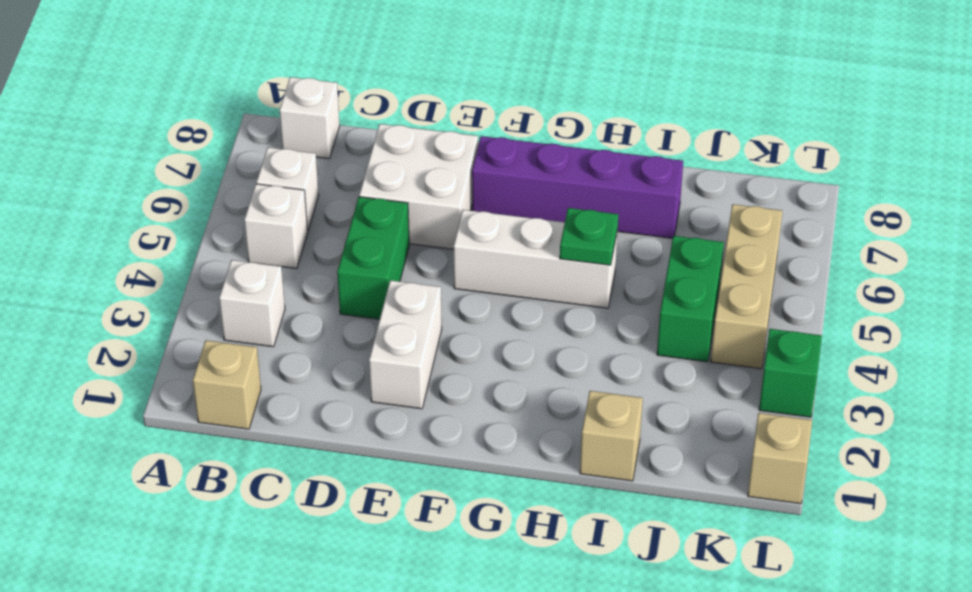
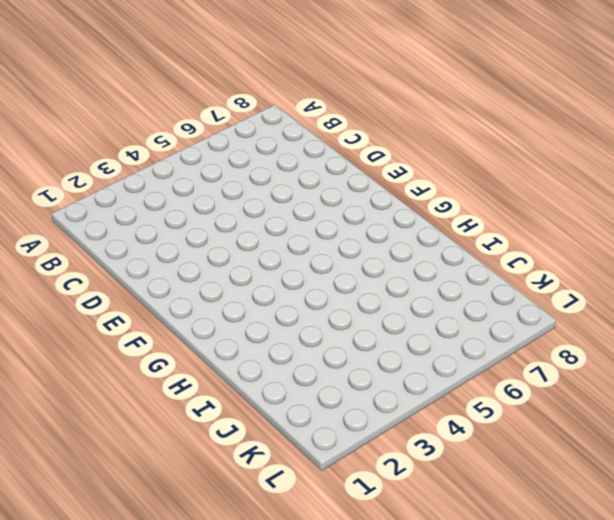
none -> tan 1x1 brick [193,340,261,429]
none -> white 1x1 brick [219,260,285,347]
none -> white 1x1 brick [244,184,308,269]

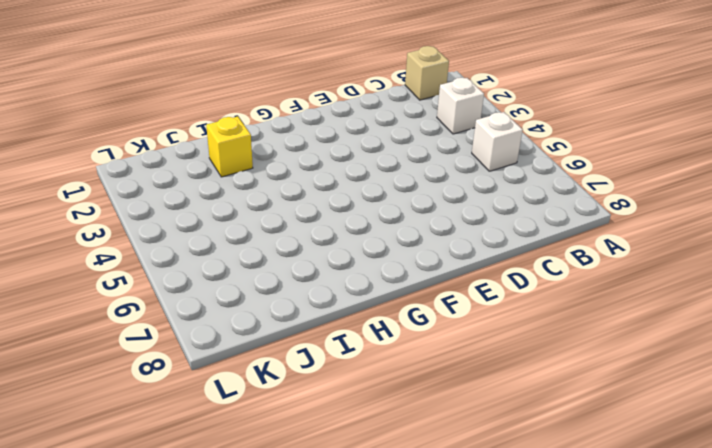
yellow 1x1 brick [206,116,253,177] -> none
none -> white 1x1 brick [256,147,319,230]
none -> white 1x1 brick [279,77,340,159]
none -> green 1x2 brick [337,197,409,319]

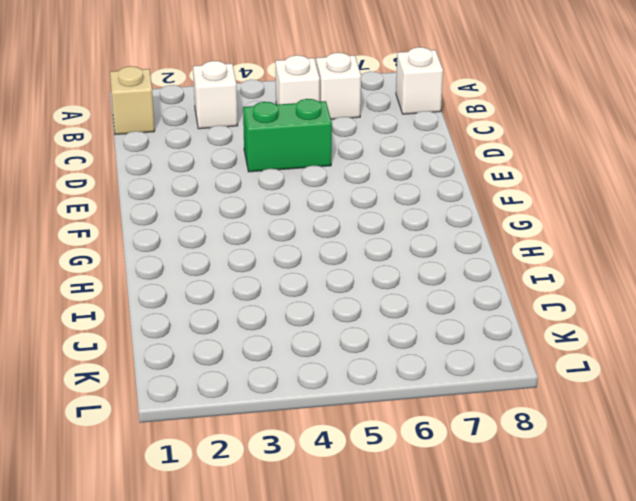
none -> white 2x2 brick [359,124,478,249]
none -> white 1x2 brick [369,280,442,409]
none -> white 1x3 brick [454,210,618,308]

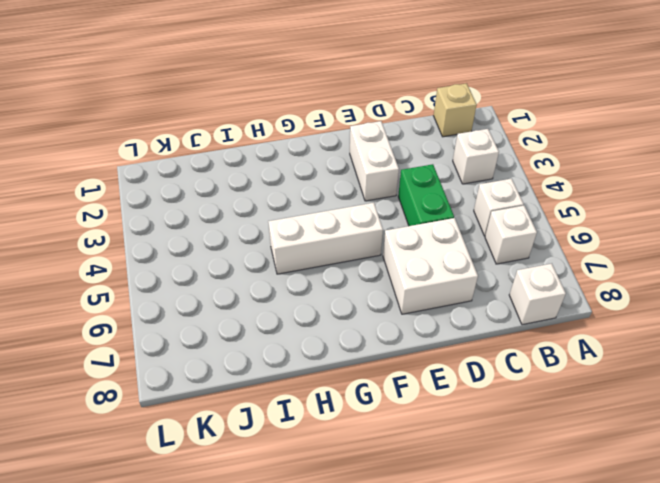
none -> purple 1x4 brick [472,136,683,238]
none -> tan 1x1 brick [580,391,643,481]
none -> green 1x2 brick [657,236,724,362]

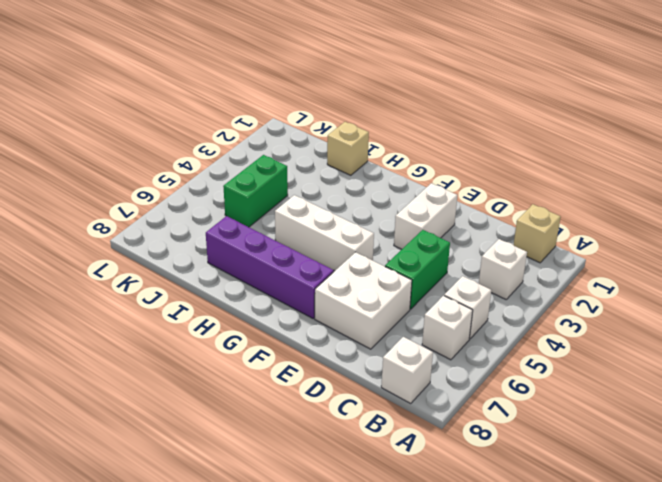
none -> tan 1x3 brick [711,204,782,369]
none -> tan 1x1 brick [748,413,812,504]
none -> green 1x1 brick [759,329,822,417]

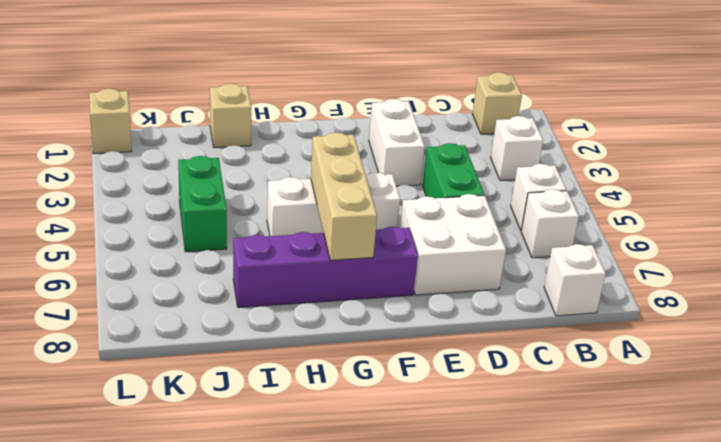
tan 1x3 brick [311,133,377,260] -> tan 1x3 brick moved to [711,204,782,369]
none -> green 1x1 brick [759,329,822,417]
none -> green 1x1 plate [560,208,618,265]

